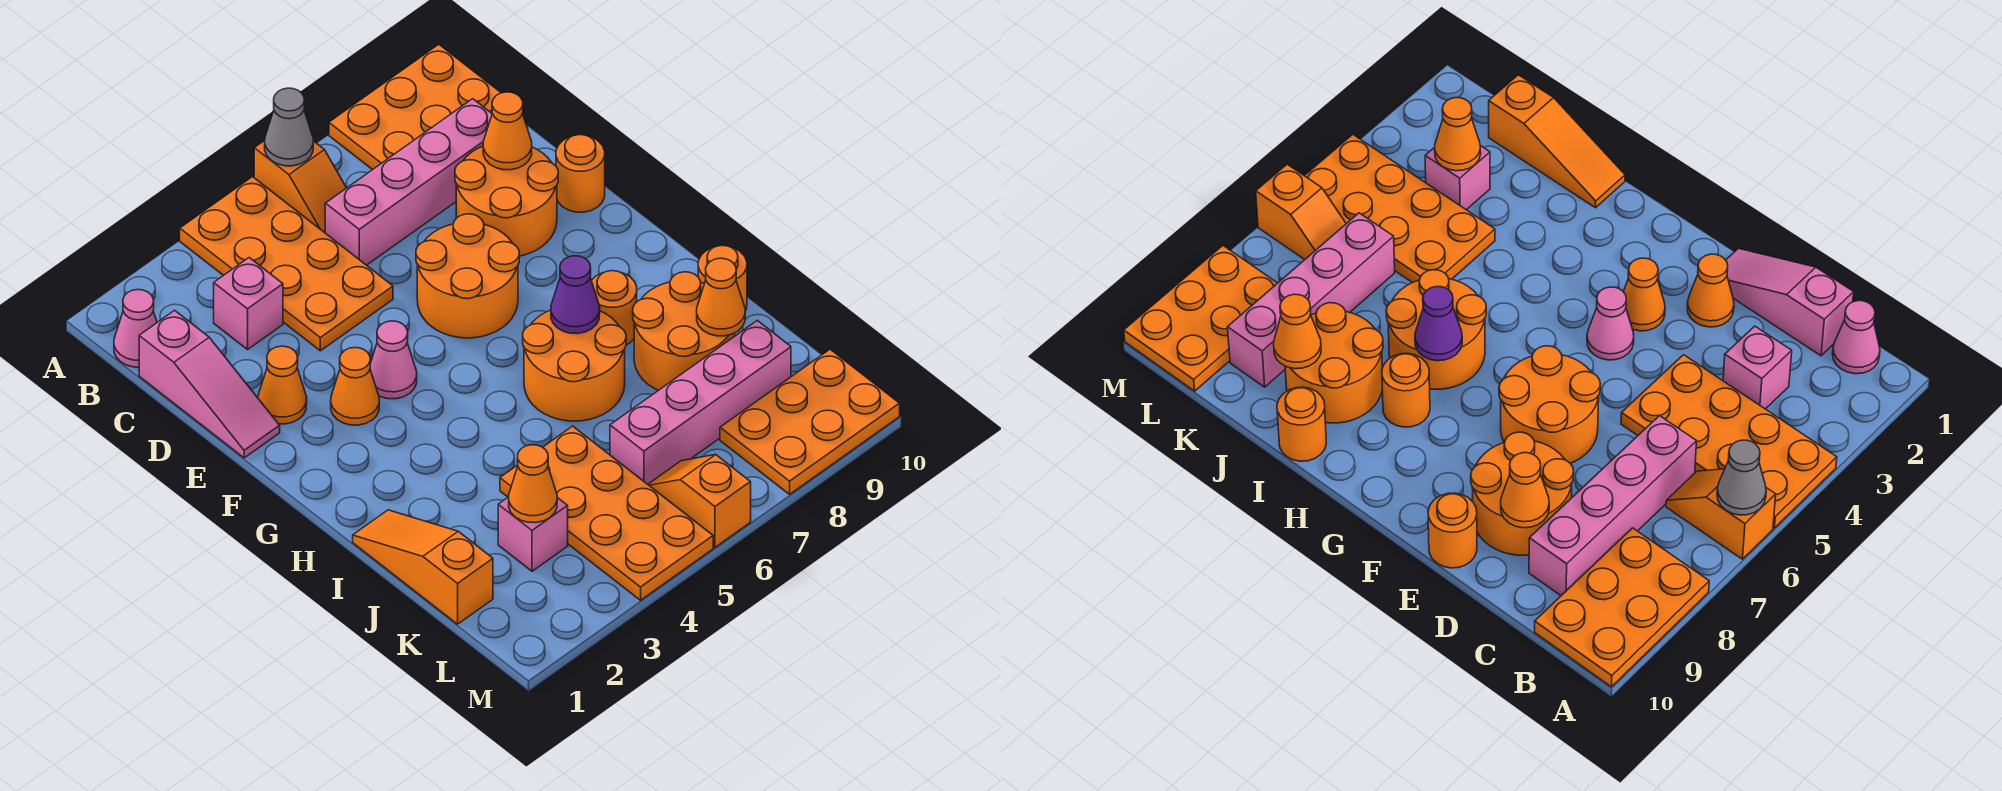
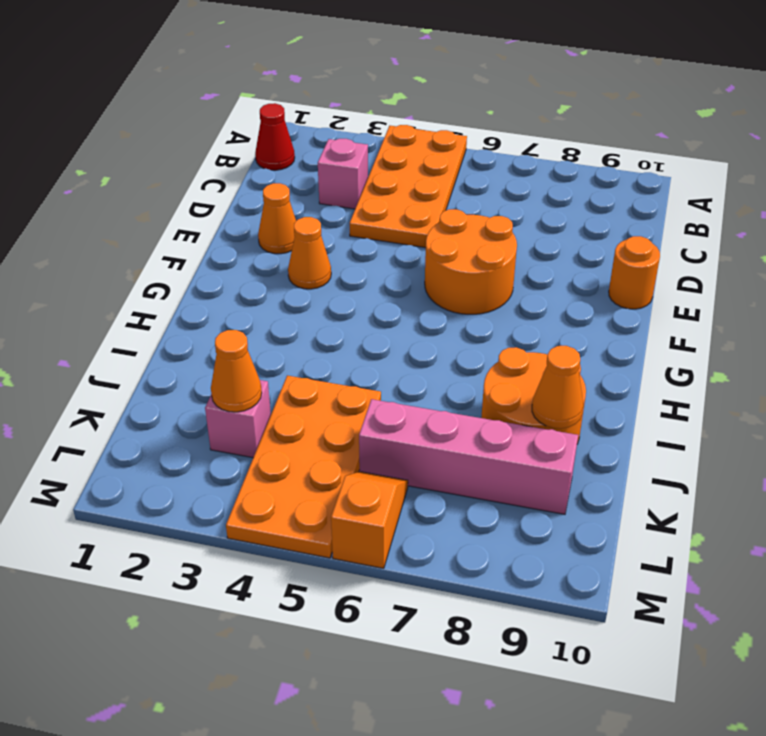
red 1x1 cone [255,103,295,170] -> pink 1x1 cone [114,290,157,367]
none -> orange 1x2 slope [254,140,346,233]
none -> orange 2x3 plate [329,44,501,170]
none -> pink 1x3 slope [139,310,280,458]

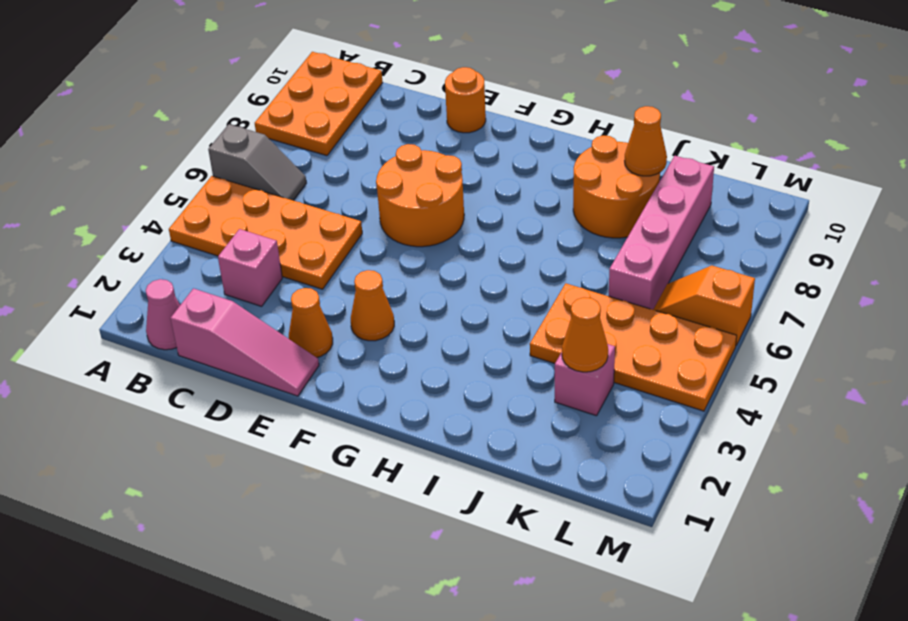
grey 1x2 slope [208,124,306,200] -> orange 1x2 slope [254,140,346,233]
none -> pink 1x4 brick [325,99,492,265]
none -> orange 2x2 round brick [455,146,558,256]
none -> pink 1x1 cone [370,321,417,399]

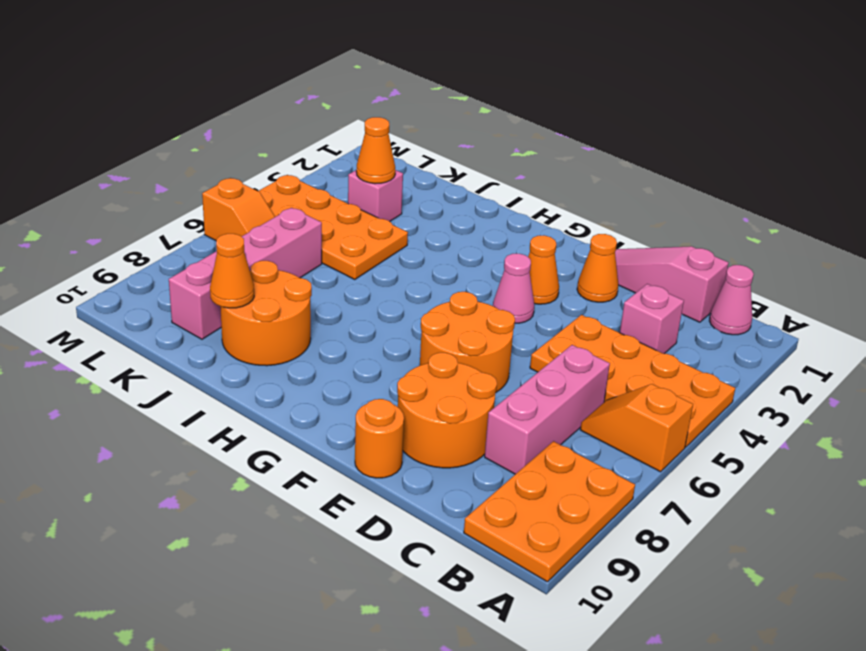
pink 1x3 brick [485,345,610,474] -> pink 1x4 brick [325,99,492,265]
none -> orange 2x2 round brick [523,310,626,421]
none -> orange 1x1 round brick [591,271,637,345]
none -> orange 1x3 slope [353,510,493,624]

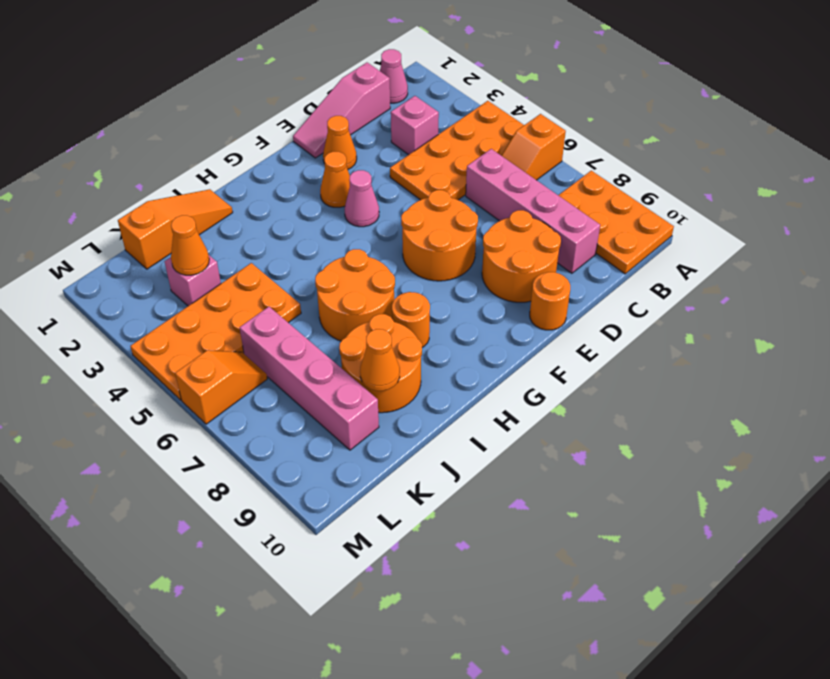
none -> orange 1x1 round brick [698,245,747,311]
none -> orange 2x3 plate [720,349,900,494]
none -> grey 1x1 cone [265,88,313,166]

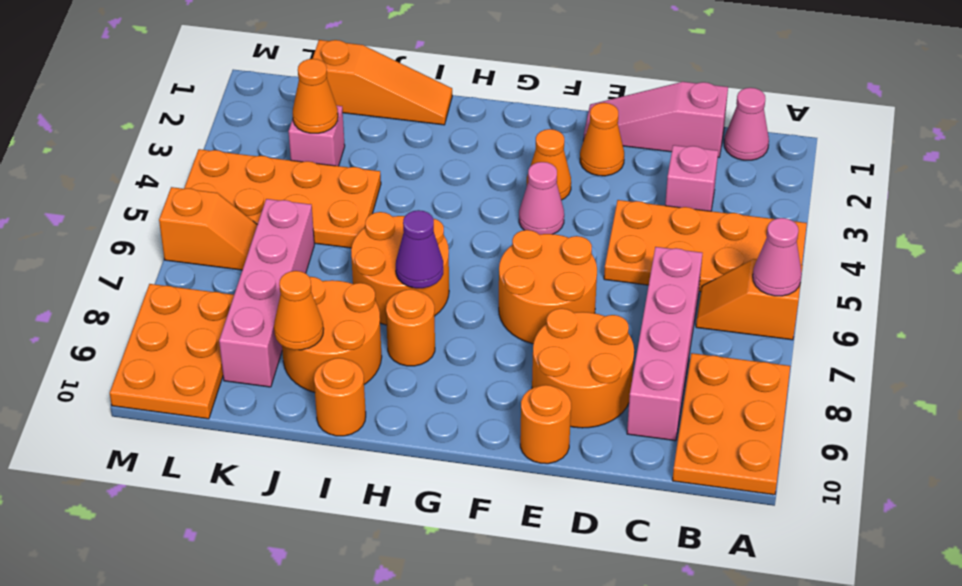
pink 1x1 cone [753,218,802,296] -> grey 1x1 cone [265,88,313,166]
none -> orange 1x1 cone [483,92,532,170]

